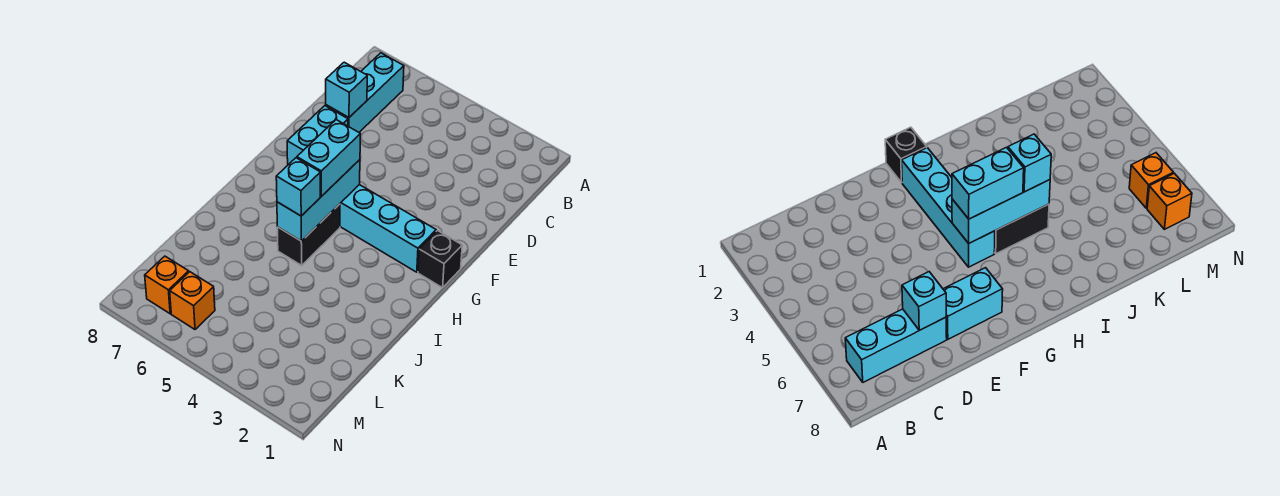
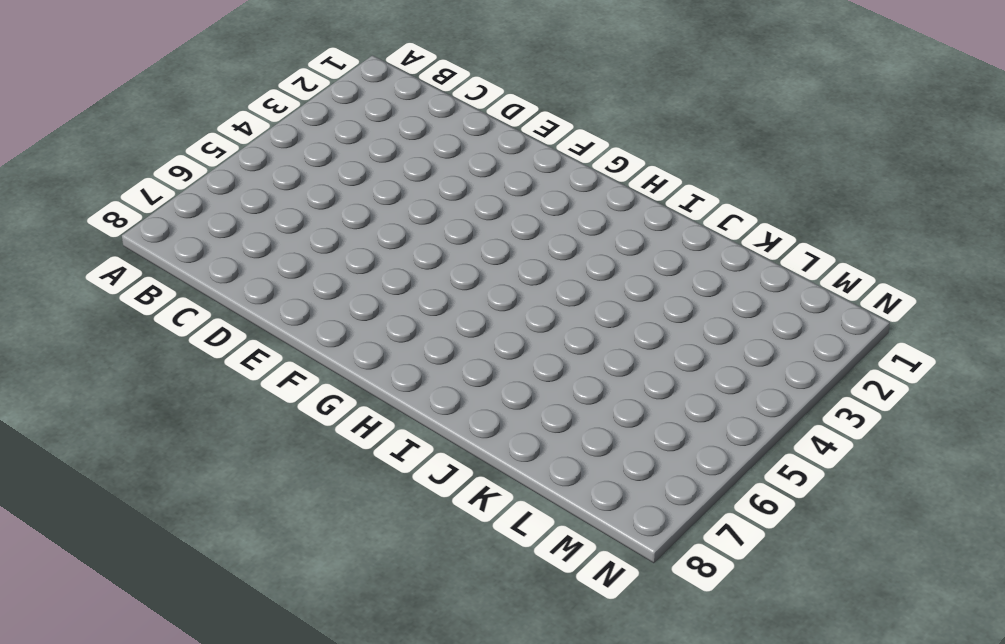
none -> cyan 1x3 brick [326,53,404,132]
none -> cyan 1x2 brick [287,106,348,165]

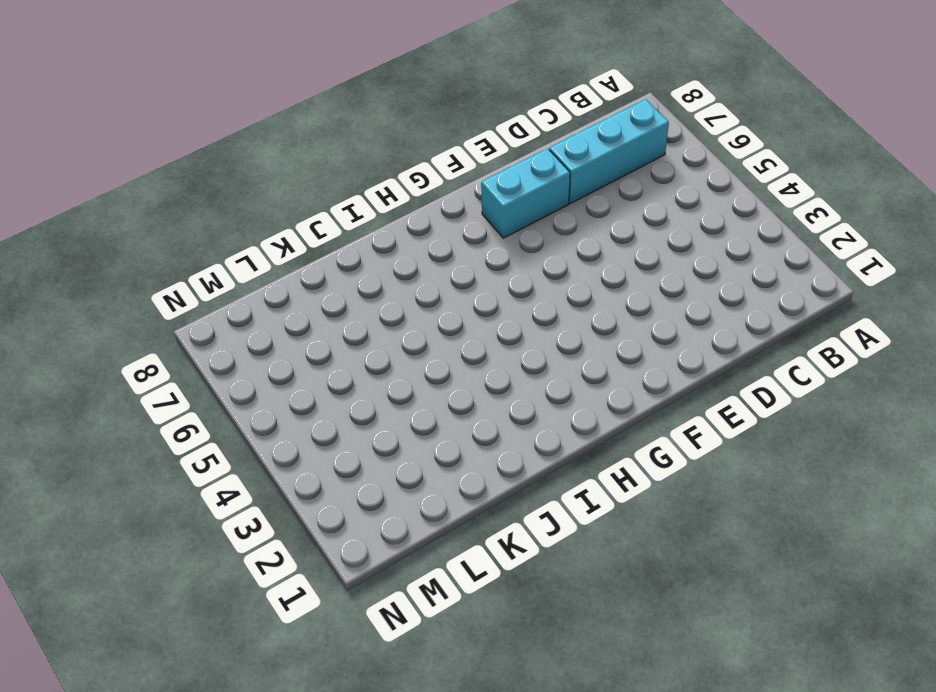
none -> black 1x1 brick [418,231,462,288]
none -> cyan 1x4 brick [340,185,436,272]

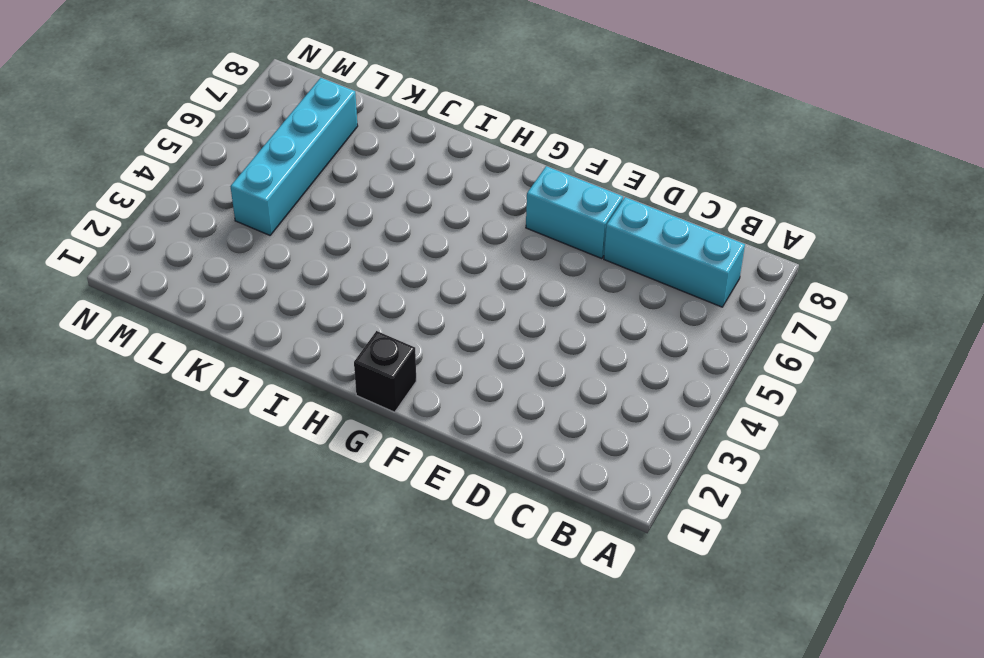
cyan 1x4 brick [230,78,358,235] -> cyan 1x4 brick moved to [340,185,436,272]
none -> black 1x2 brick [277,204,340,265]
none -> orange 1x1 brick [170,272,215,329]

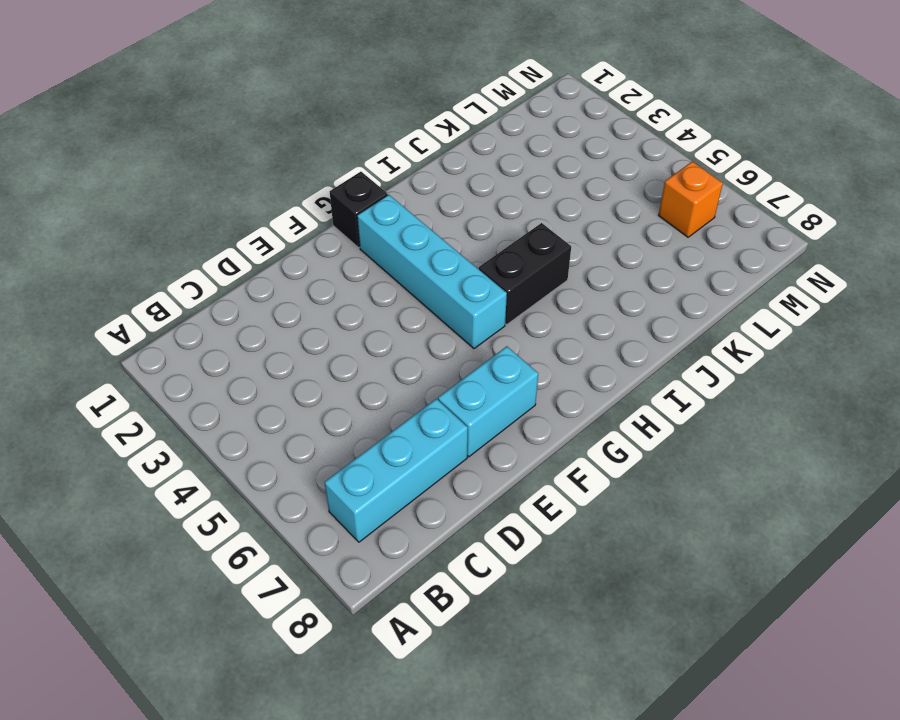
none -> orange 1x1 brick [145,256,189,314]
none -> cyan 1x1 brick [326,62,367,118]

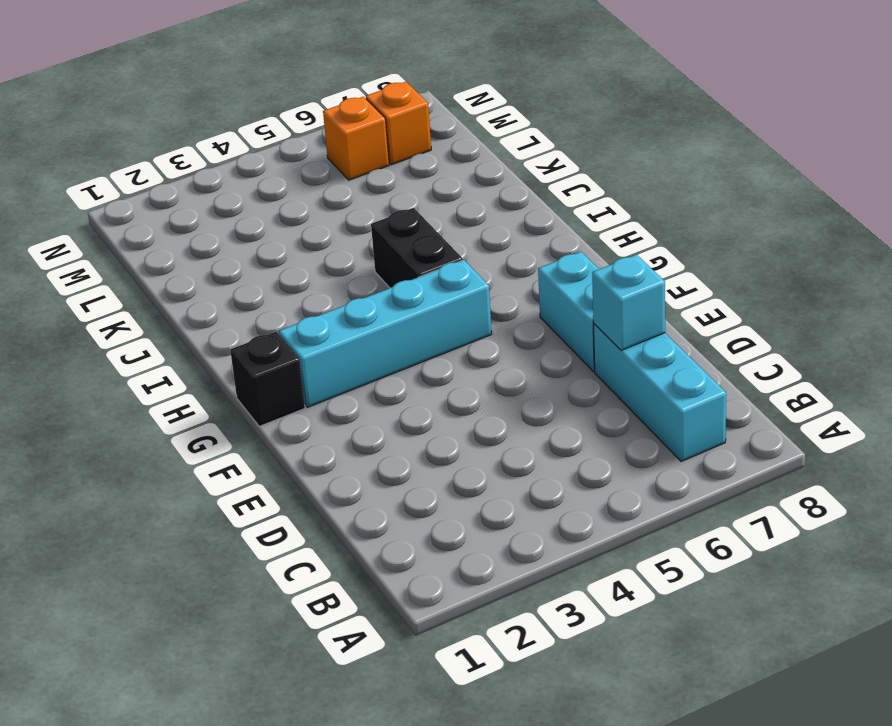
none -> cyan 1x3 brick [277,160,360,241]
none -> cyan 1x2 brick [297,120,360,196]

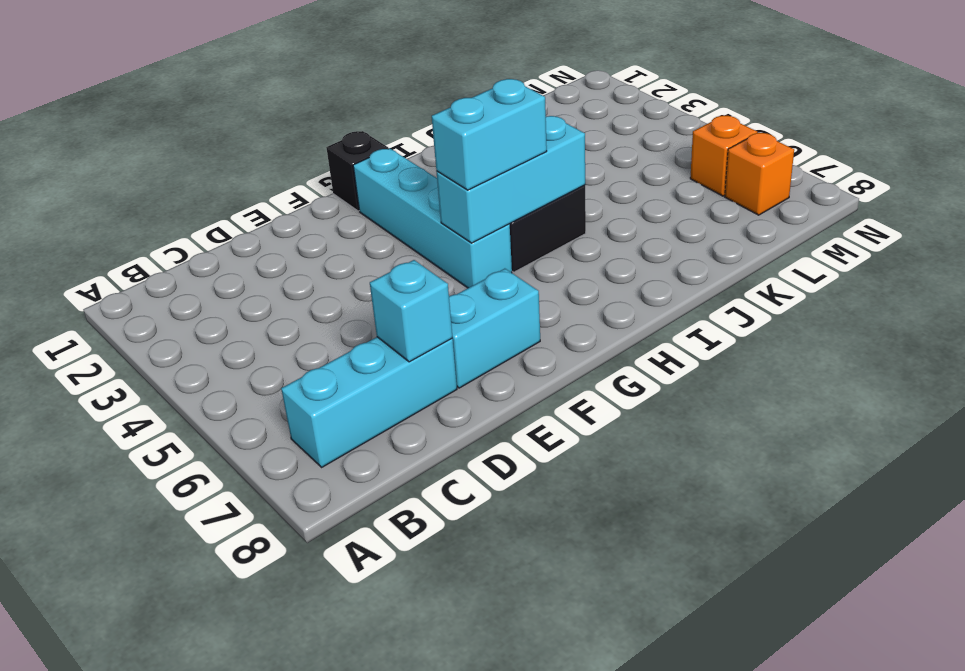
none -> cyan 1x1 brick [276,158,320,216]

